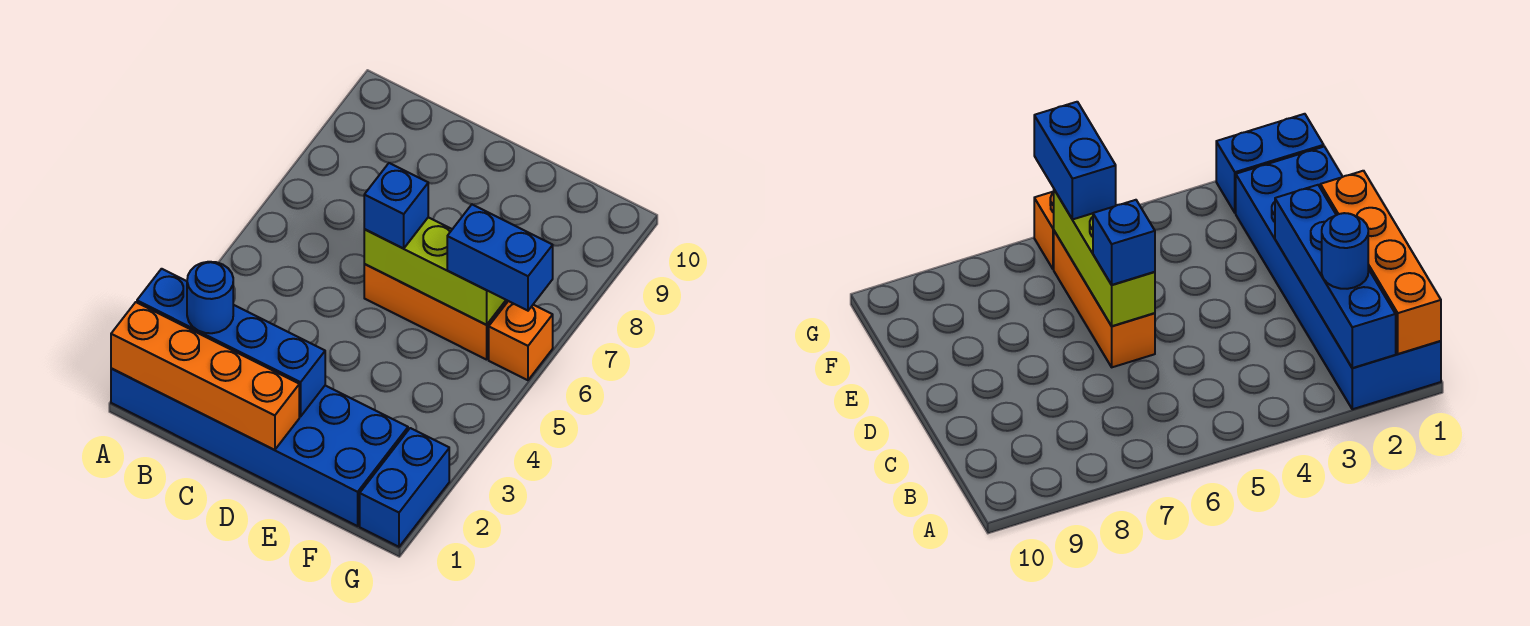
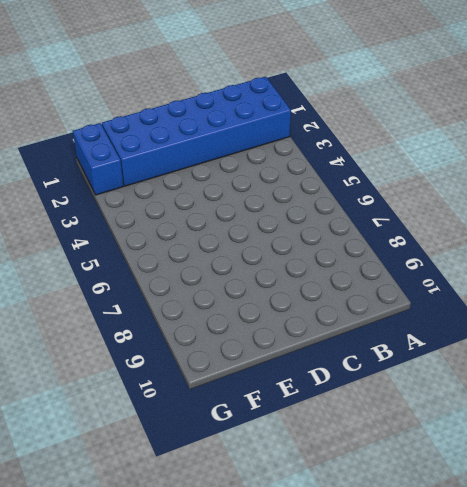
none -> orange 1x3 brick [364,264,508,360]
none -> orange 1x1 brick [489,301,553,380]

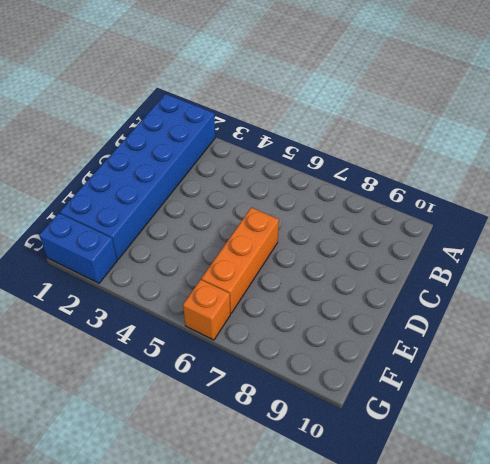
none -> orange 1x4 brick [111,302,299,450]
none -> blue 1x4 brick [137,269,325,417]

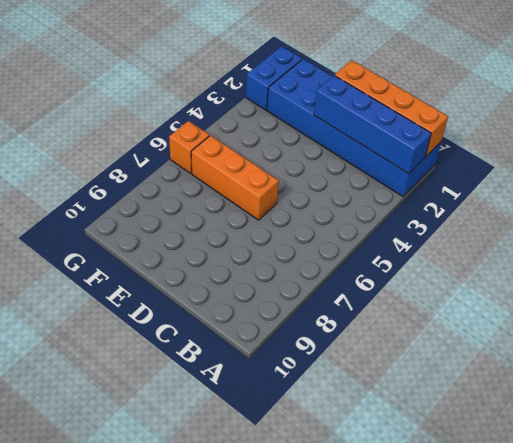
none -> lime 1x3 brick [364,217,506,325]
none -> blue 1x1 round brick [187,262,233,333]

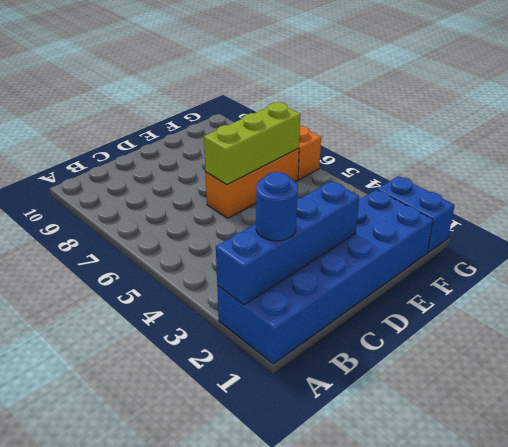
none -> orange 1x4 brick [111,302,299,450]
none -> blue 1x1 brick [364,163,428,249]

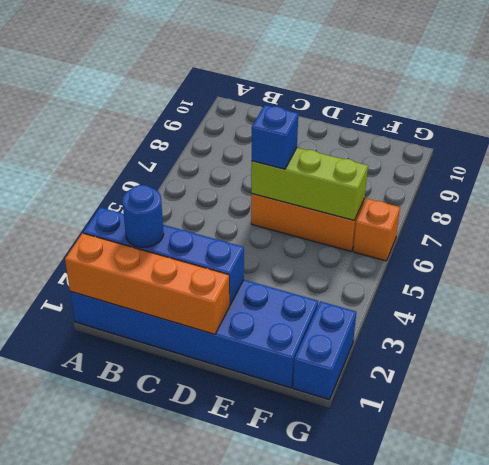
none -> blue 1x2 brick [447,204,553,311]

